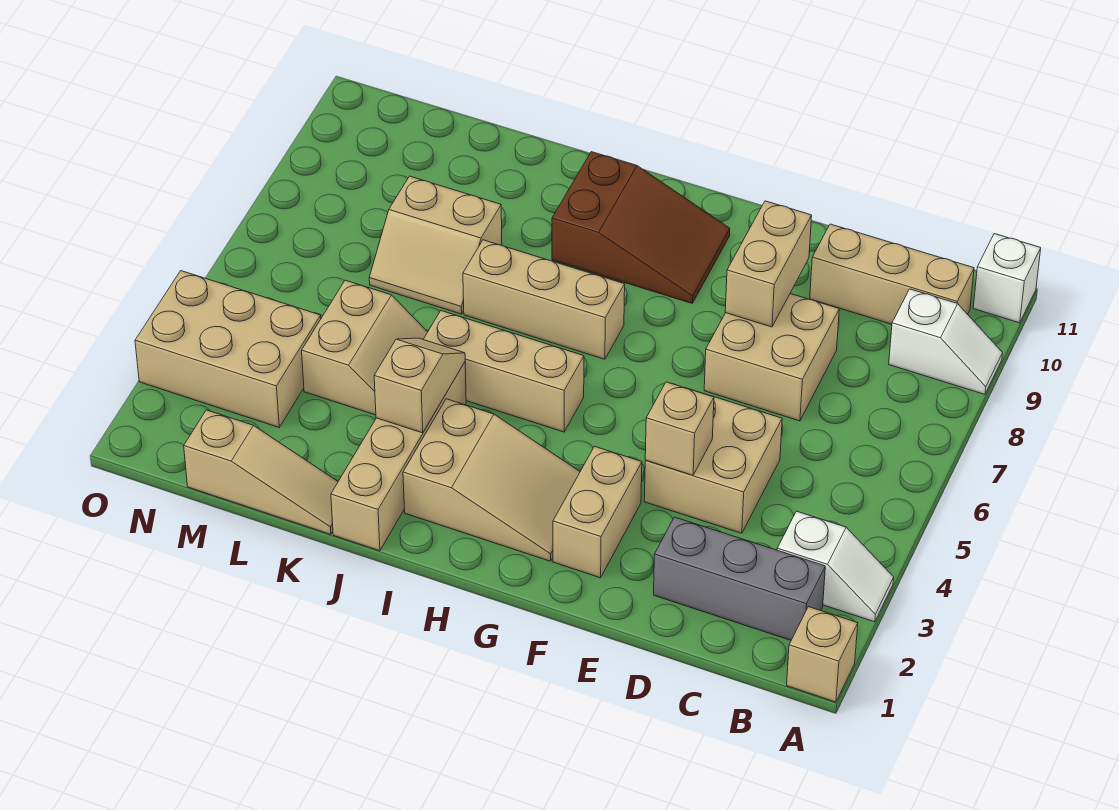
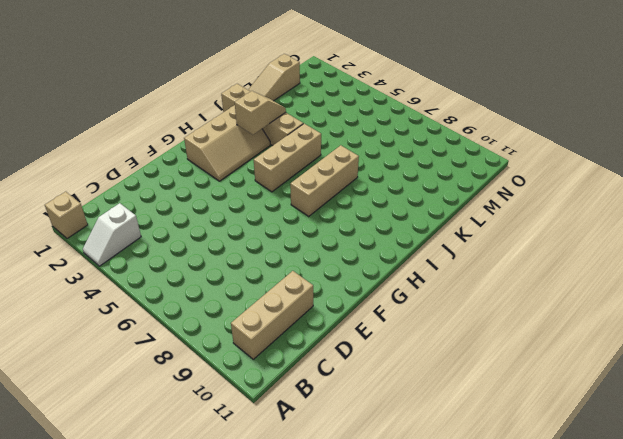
tan 2x3 slope [184,105,270,181] -> tan 2x3 slope turned to [403,399,580,561]
tan 1x2 slope [235,91,286,135] -> tan 1x2 slope turned to [374,338,465,433]
none -> white 1x2 slope [889,289,1003,394]
none -> white 1x1 brick [973,234,1041,323]
none -> grey 1x3 brick [654,517,825,640]

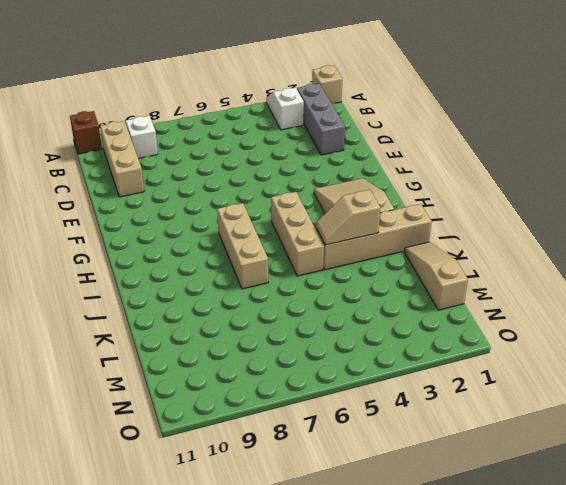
brown 1x1 brick [70,111,102,154] -> white 1x1 brick [973,234,1041,323]
none -> tan 2x2 brick [644,388,782,533]
none -> tan 2x2 brick [704,294,839,421]
none -> tan 1x2 brick [553,446,642,578]

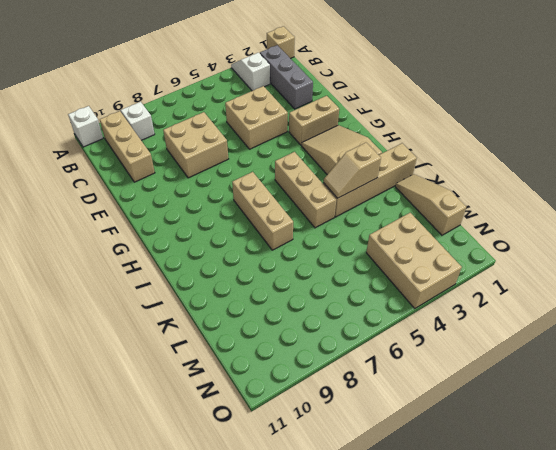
none -> brown 2x3 slope [552,152,730,303]
none -> tan 2x2 slope [302,280,427,415]
none -> tan 2x2 slope [369,176,502,314]

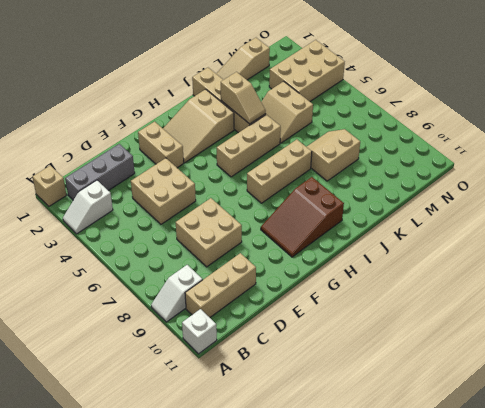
none -> tan 1x1 brick [645,382,714,475]
none -> tan 1x2 brick [725,201,812,327]

